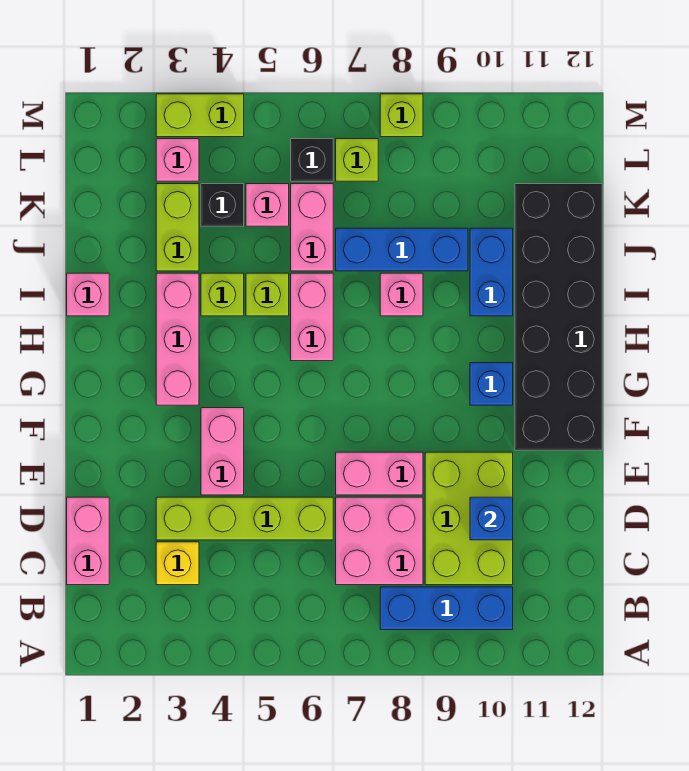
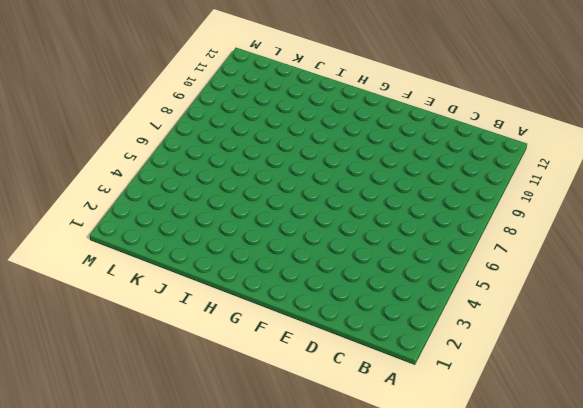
none -> blue 1x3 brick [380,587,513,630]
none -> pink 1x2 brick [67,497,109,585]
none -> yellow 1x1 brick [156,542,199,585]

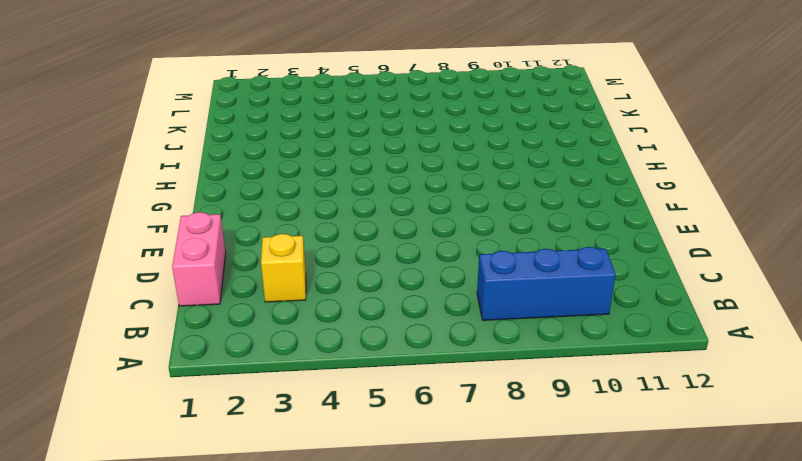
none -> pink 2x2 brick [336,497,423,585]
none -> lime 2x3 brick [425,452,513,585]
none -> lime 1x4 brick [156,497,333,540]

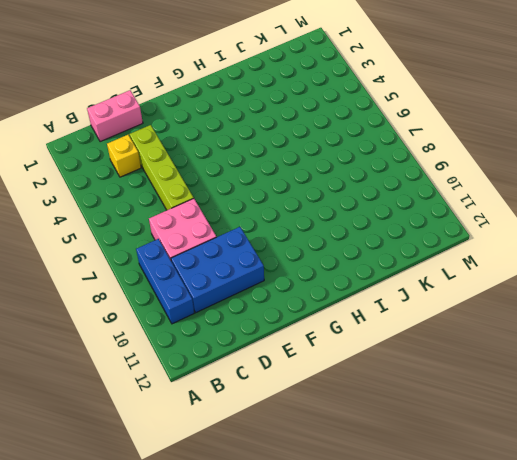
blue 2x3 brick [171,227,264,313] -> lime 2x3 brick [425,452,513,585]
none -> pink 1x2 brick [201,408,244,495]
none -> pink 1x2 brick [336,452,423,495]
none -> black 2x6 brick [515,184,602,450]

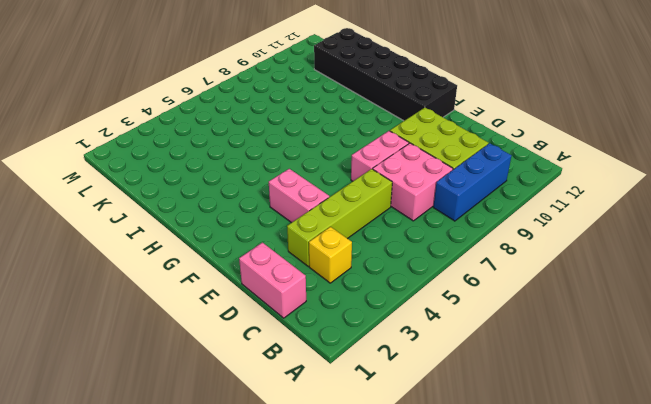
none -> pink 1x3 brick [156,273,199,405]
none -> blue 1x1 brick [470,363,513,405]
none -> pink 1x2 brick [291,273,333,361]

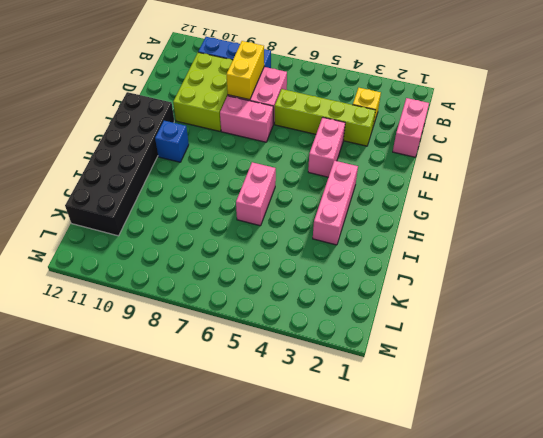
yellow 1x2 brick [226,41,264,100] -> none
none -> pink 1x1 brick [67,273,109,316]
none -> lime 1x1 brick [201,273,244,316]
none -> lime 1x1 brick [246,273,289,316]

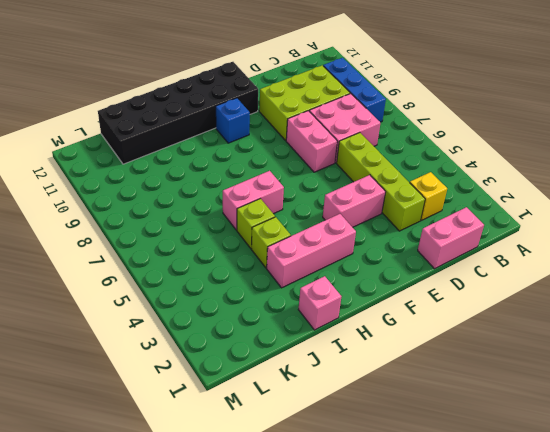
none -> pink 1x1 brick [380,273,423,316]
none -> blue 1x2 brick [470,228,513,316]
none -> lime 1x2 brick [156,184,199,271]

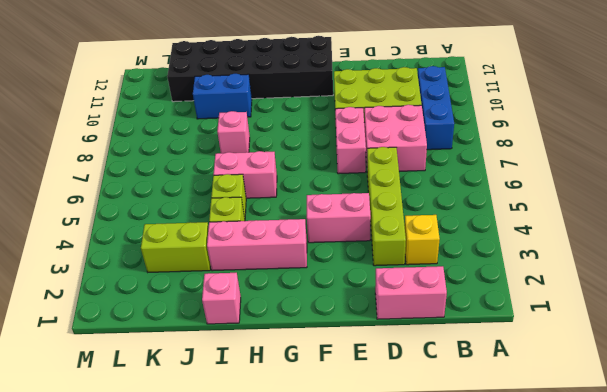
none -> blue 1x1 brick [470,363,513,405]
none -> pink 1x2 brick [291,184,333,271]
none -> blue 1x3 brick [336,228,468,271]

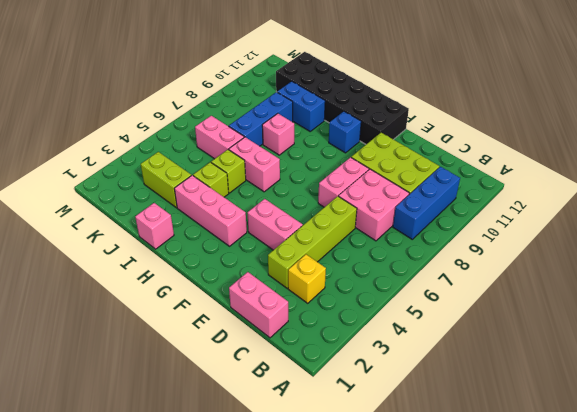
none -> black 1x1 brick [201,184,244,226]
none -> pink 1x1 brick [246,184,289,226]
none -> pink 1x1 brick [156,139,199,181]

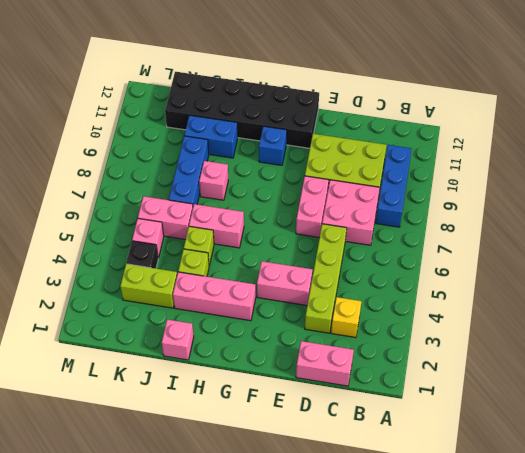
none -> pink 1x1 brick [156,139,199,181]
none -> black 1x1 brick [291,139,333,181]
none -> lime 1x1 brick [336,139,378,181]

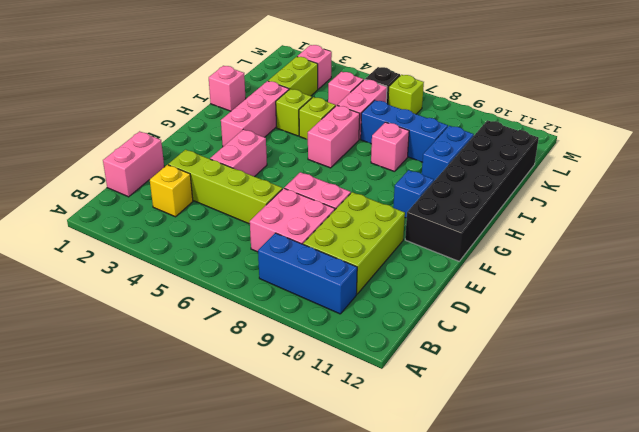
none -> black 1x1 brick [201,184,244,226]
none -> lime 1x2 brick [156,94,244,137]
none -> lime 1x1 brick [380,94,423,137]

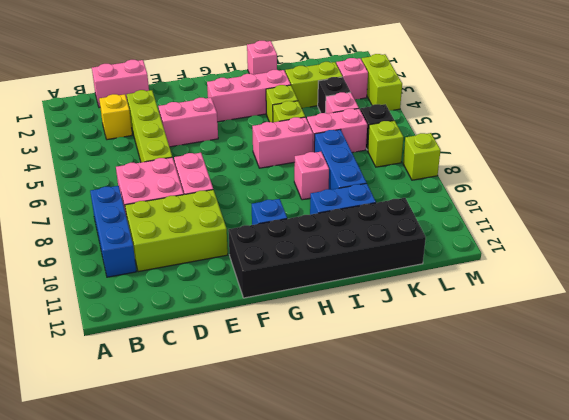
none -> blue 1x1 brick [470,497,513,540]

